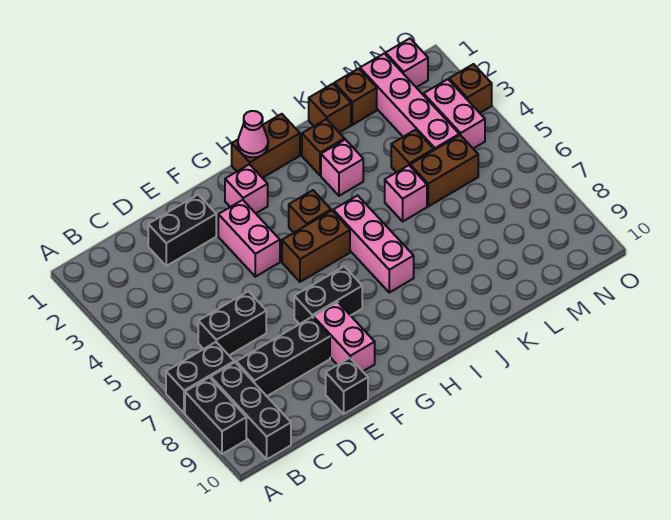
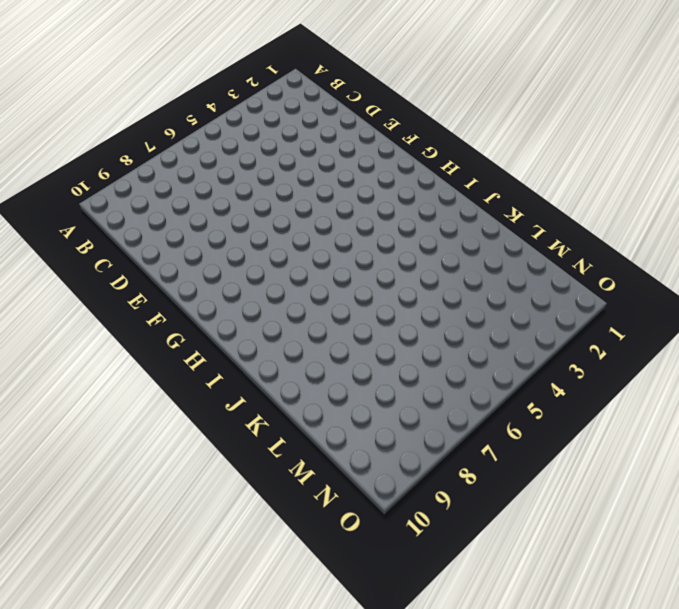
none -> black 1x2 brick [166,342,234,413]
none -> black 1x2 brick [185,377,246,454]
none -> black 1x3 brick [211,362,291,459]

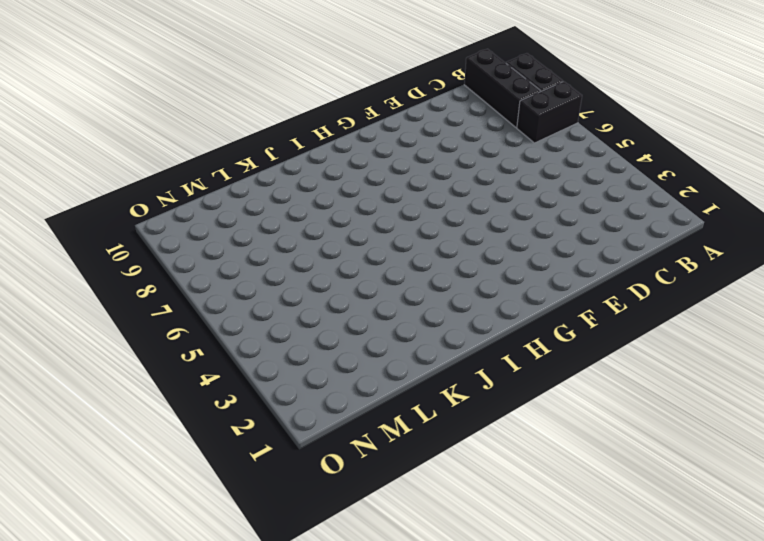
none -> black 1x2 brick [198,291,266,355]
none -> black 1x3 brick [236,317,330,396]
none -> black 1x2 brick [148,195,216,266]

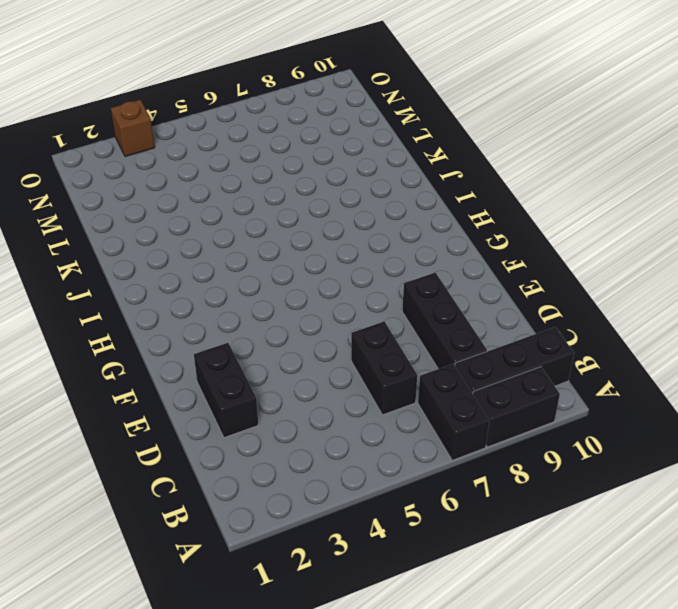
none -> black 1x1 brick [326,358,368,414]
none -> pink 1x2 brick [218,200,280,277]
none -> black 1x2 brick [294,266,362,324]

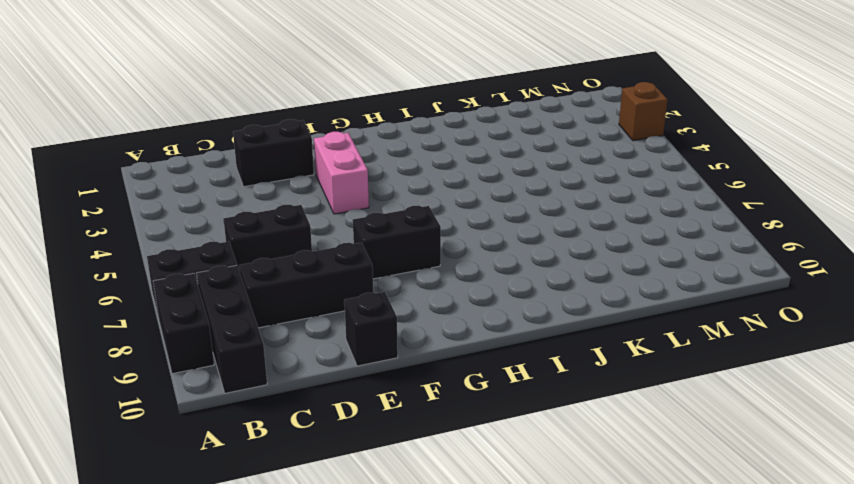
none -> pink 1x2 brick [313,302,375,371]
none -> pink 1x1 brick [225,164,268,213]
none -> brown 1x2 brick [282,211,350,282]

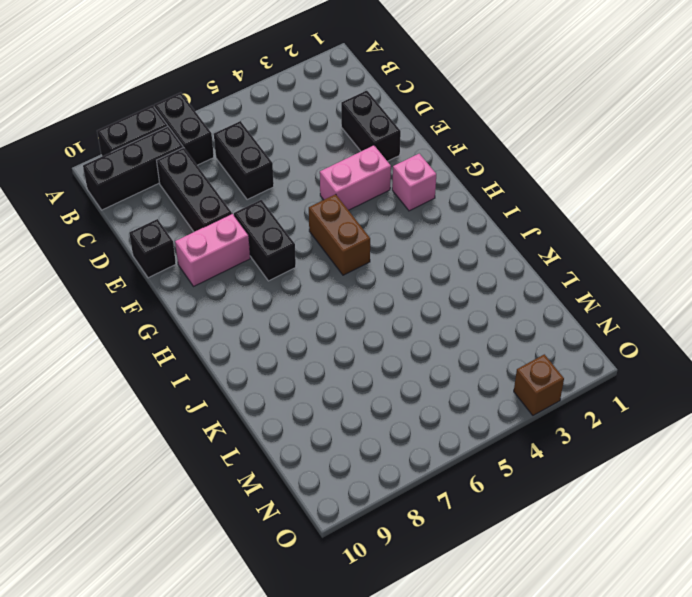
none -> brown 1x2 brick [232,114,300,178]
none -> brown 1x1 brick [289,190,331,232]
none -> pink 1x3 brick [333,195,414,292]

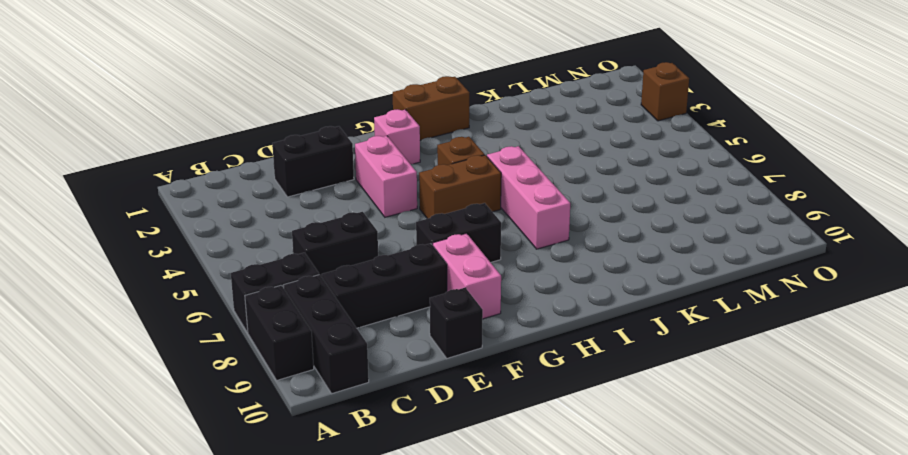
none -> brown 1x1 brick [302,119,344,175]
none -> pink 1x1 brick [321,140,363,196]
none -> brown 1x1 brick [309,84,351,133]

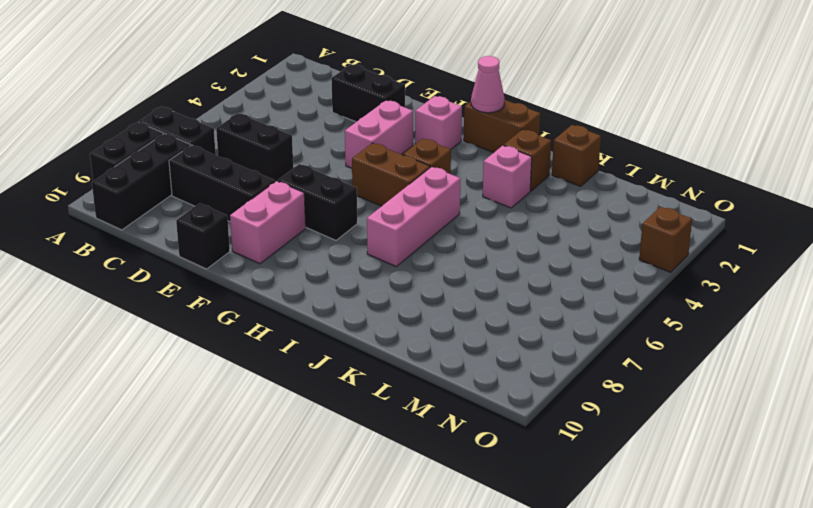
none -> pink 1x1 brick [385,165,427,221]
none -> brown 1x1 brick [334,69,377,125]
none -> brown 1x1 brick [391,130,434,172]

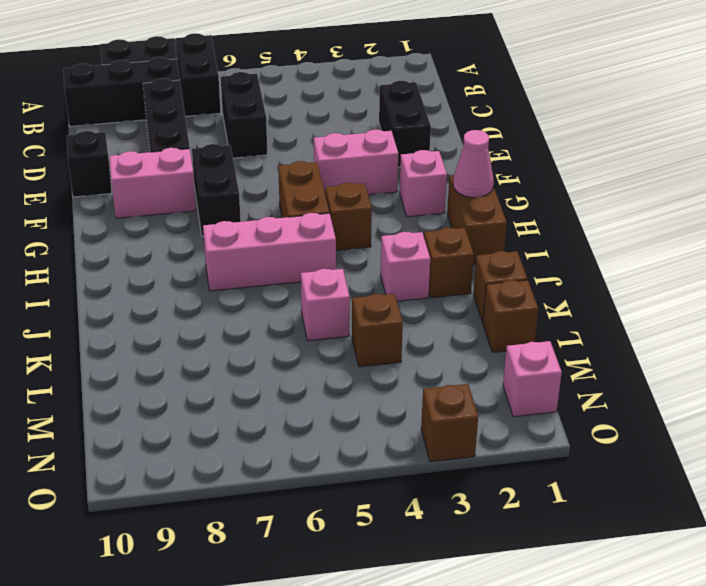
none -> brown 1x2 brick [410,135,478,206]
none -> pink 1x4 brick [360,53,459,150]
none -> pink 1x2 brick [424,79,485,149]

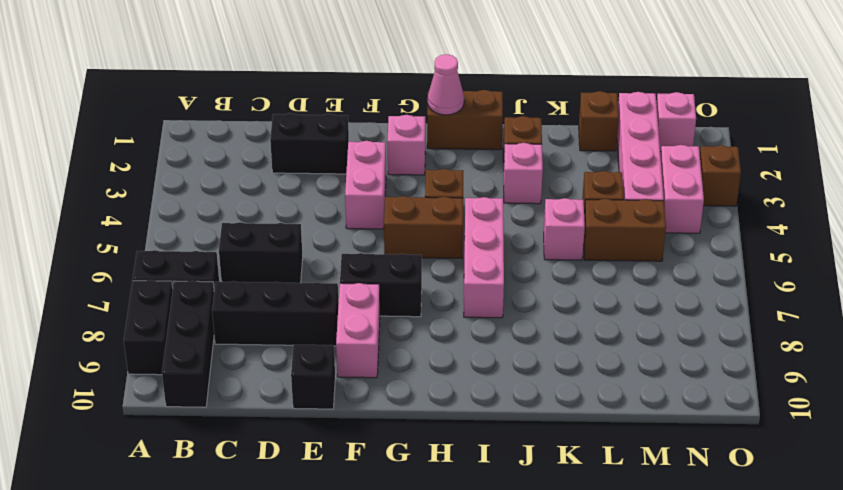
none -> brown 1x1 brick [309,84,351,133]

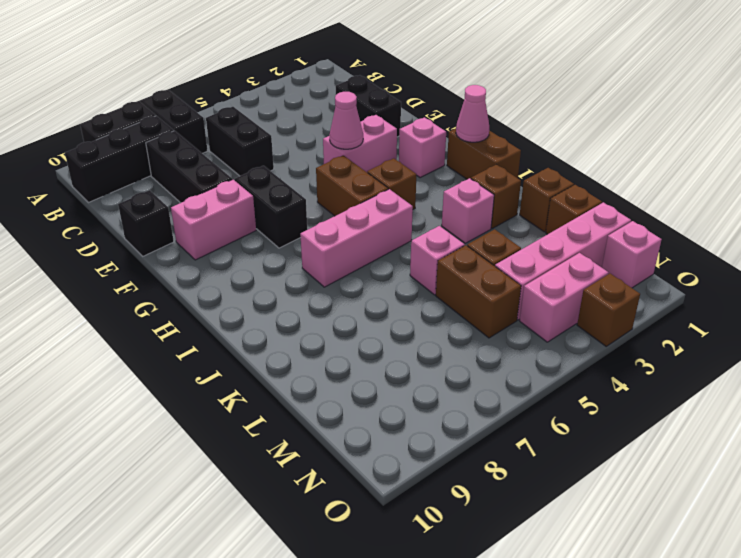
pink 1x1 cone [330,92,363,149] -> none

